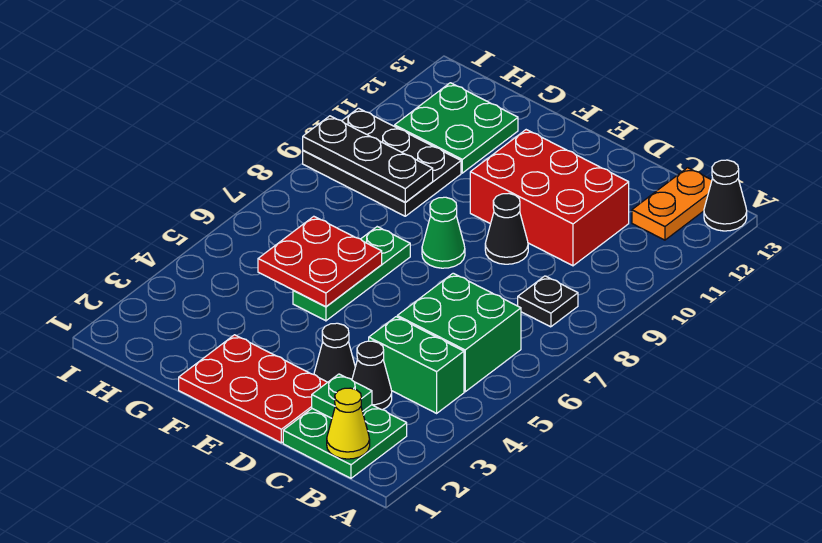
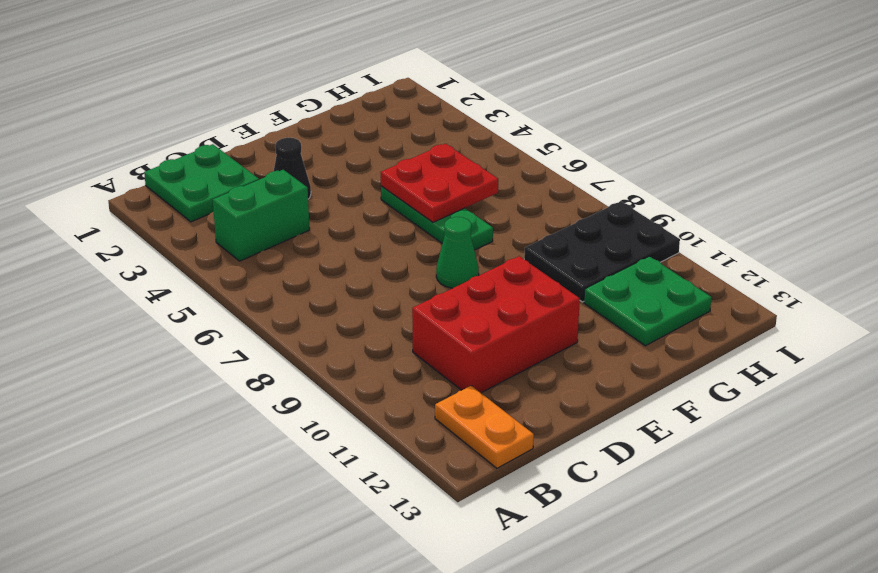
none -> black 1x1 cone [704,160,747,231]
none -> green 2x2 brick [397,273,521,392]
none -> black 1x1 plate [518,276,578,327]

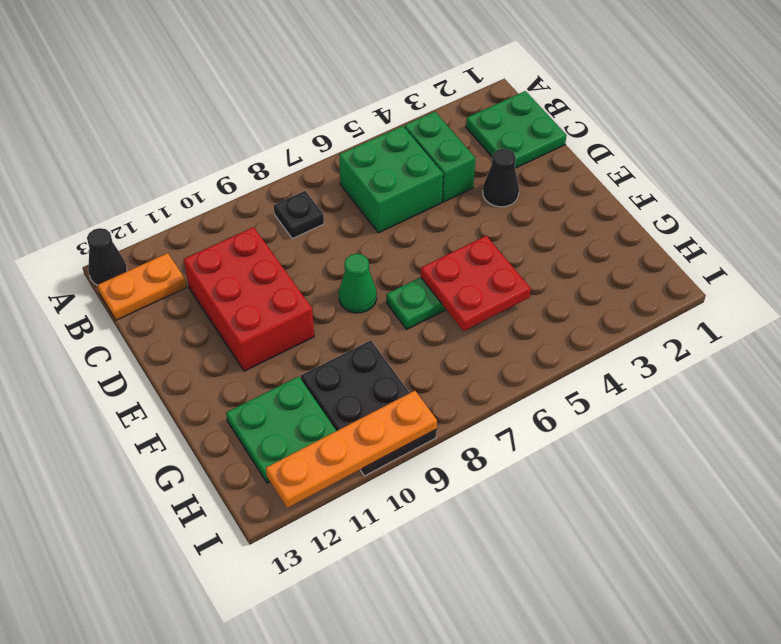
orange 1x4 plate [266,391,437,508] -> black 1x3 plate [303,116,433,202]
none -> black 1x1 cone [352,341,392,410]
none -> red 2x3 plate [179,335,327,443]
none -> black 1x1 cone [485,193,528,264]

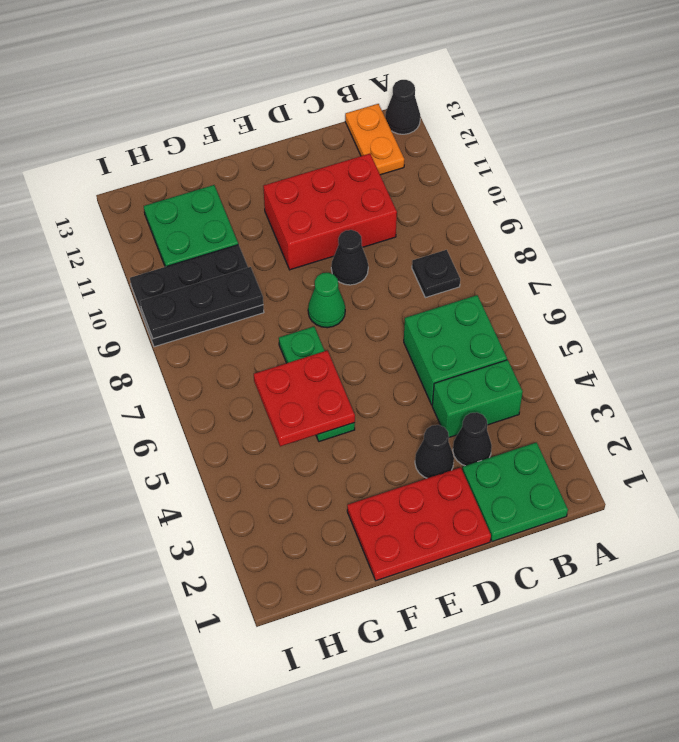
none -> yellow 1x1 cone [327,388,370,459]
none -> green 1x1 plate [312,374,372,418]

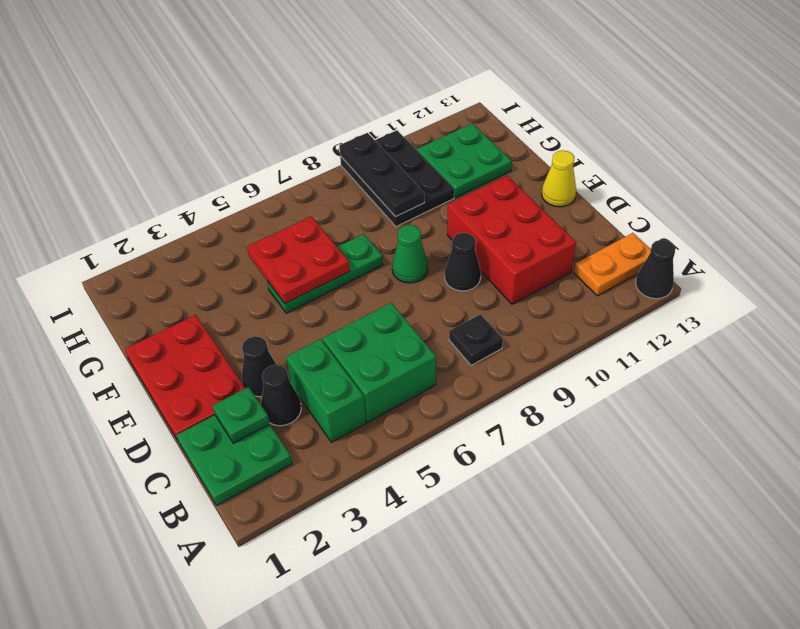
yellow 1x1 cone [542,150,576,207] -> yellow 1x1 cone moved to [327,388,370,459]

